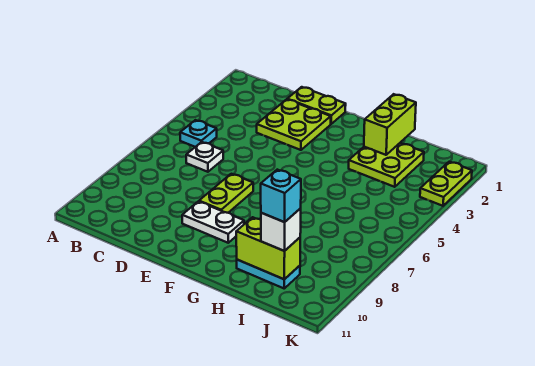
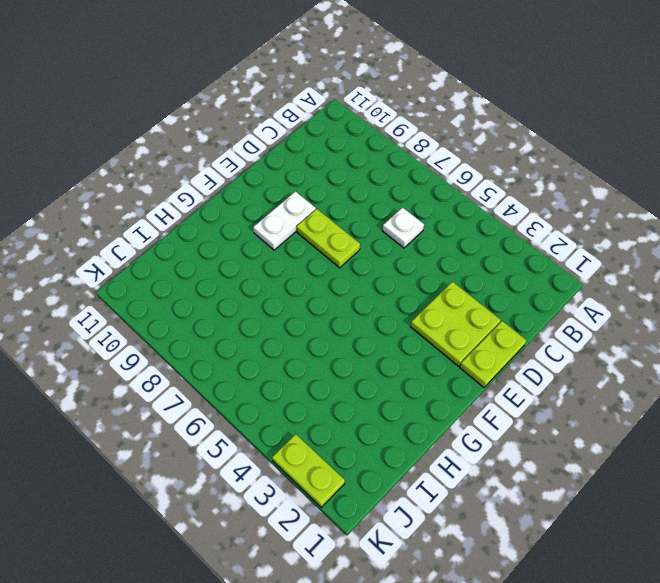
none -> cyan 1x1 plate [180,120,217,147]
none -> lime 2x2 plate [349,143,424,187]
none -> cyan 1x2 plate [237,260,300,288]

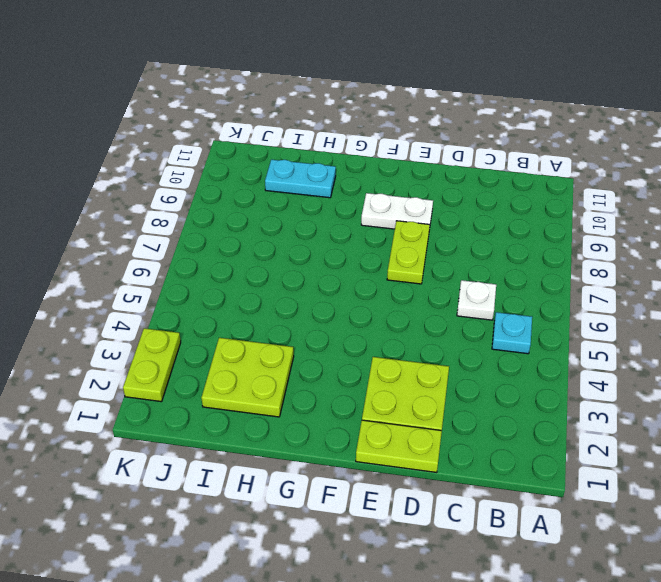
none -> lime 1x2 brick [364,94,416,155]
none -> lime 1x2 brick [236,217,300,279]
none -> white 1x1 brick [261,208,301,251]

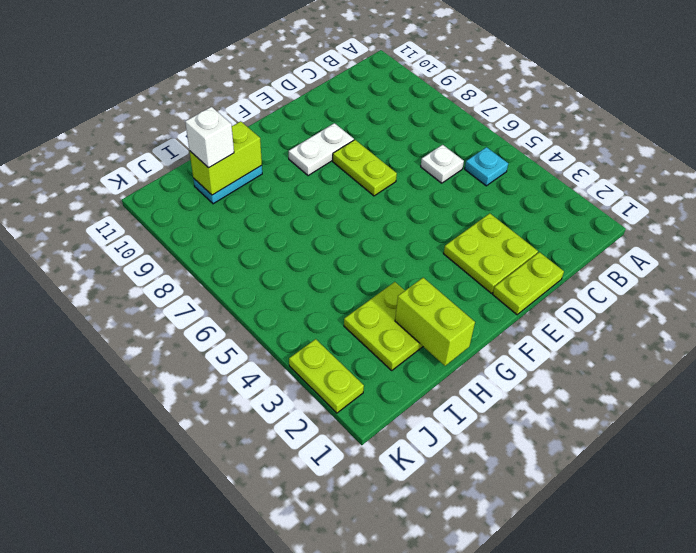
none -> cyan 1x1 brick [261,170,301,222]

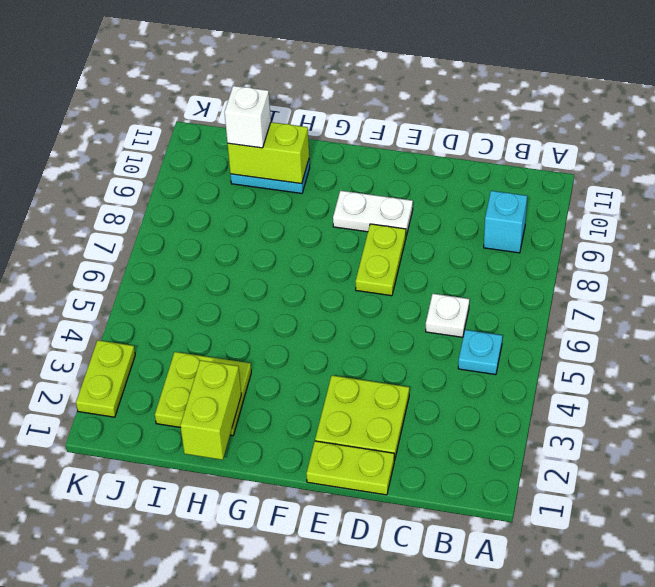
cyan 1x1 brick [484,191,527,253] -> cyan 1x1 brick moved to [261,170,301,222]

